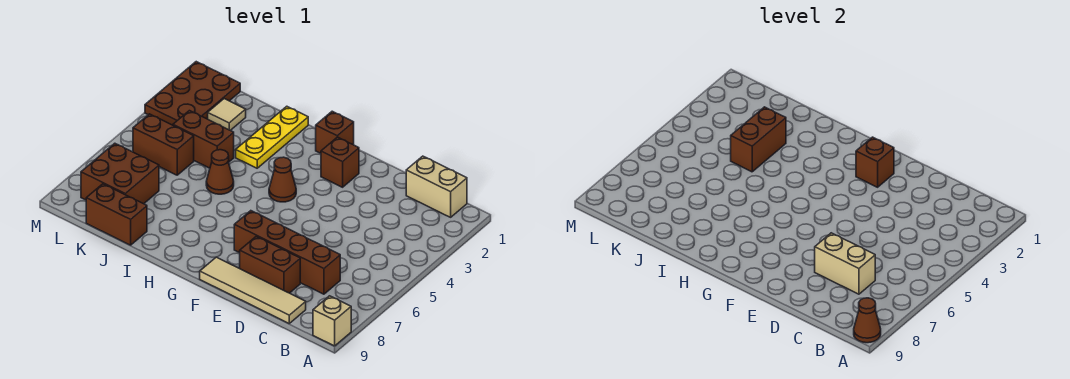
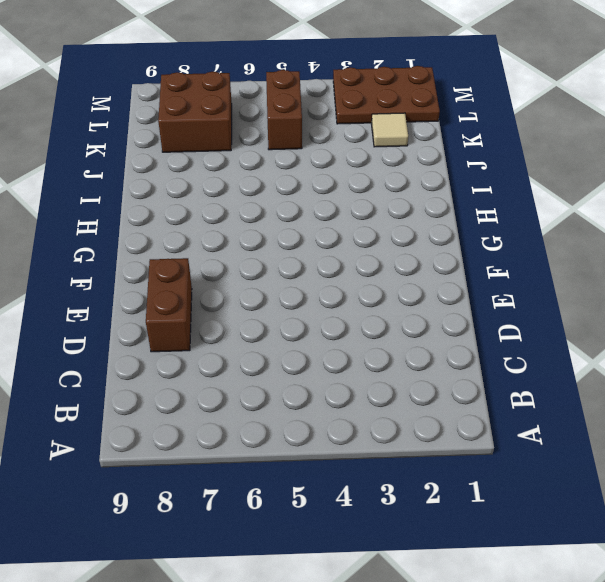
none -> tan 1x1 brick [313,296,351,346]
none -> tan 1x2 brick [406,156,467,217]
none -> brown 1x4 brick [234,211,340,294]

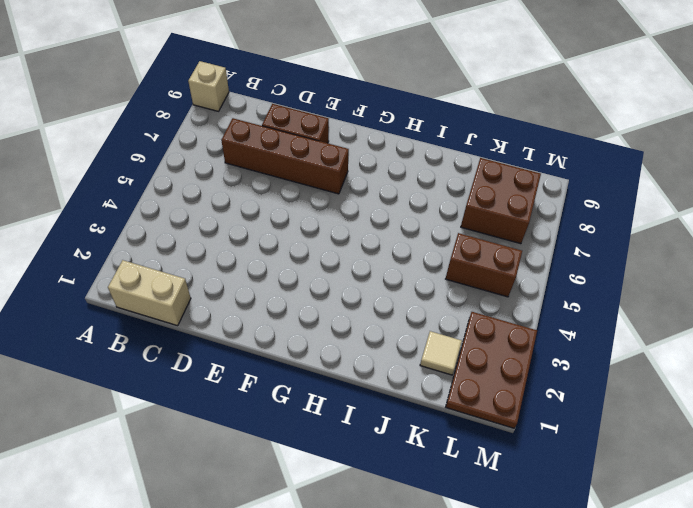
none -> tan 1x4 tile [200,257,306,323]
none -> brown 1x1 brick [321,137,359,187]
none -> brown 1x1 brick [316,111,354,153]

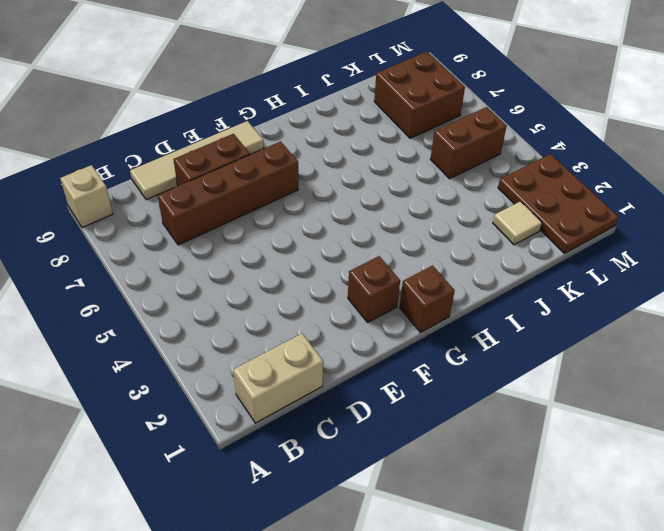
none -> brown 1x1 cone [269,157,296,202]
none -> yellow 1x3 plate [236,106,308,168]
none -> brown 1x1 cone [206,150,234,194]

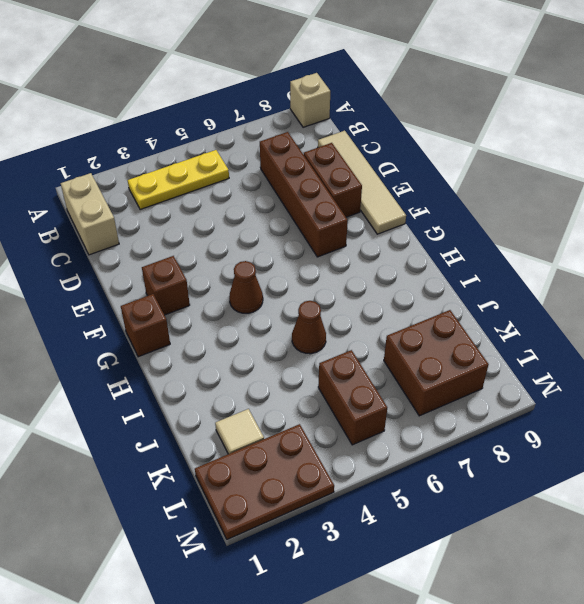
yellow 1x3 plate [128,150,229,210] -> yellow 1x3 plate moved to [236,106,308,168]
none -> brown 1x2 brick [173,111,234,168]
none -> brown 1x2 brick [86,184,147,245]
none -> brown 1x1 cone [854,298,881,343]

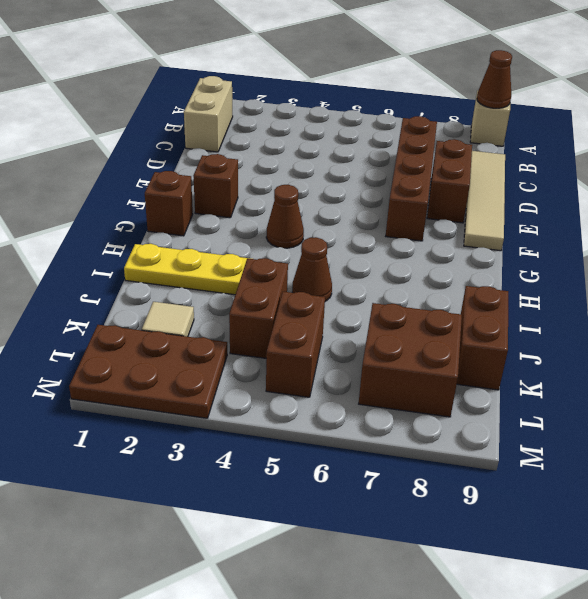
none -> tan 1x2 brick [815,233,875,294]
none -> brown 1x1 brick [856,137,894,187]
none -> brown 1x2 brick [731,107,786,172]

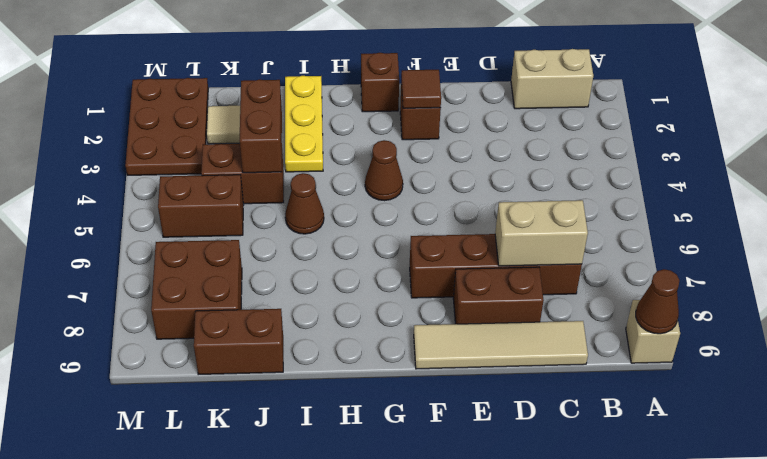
brown 1x1 tile [401,70,441,108] -> brown 1x1 brick [856,137,894,187]

